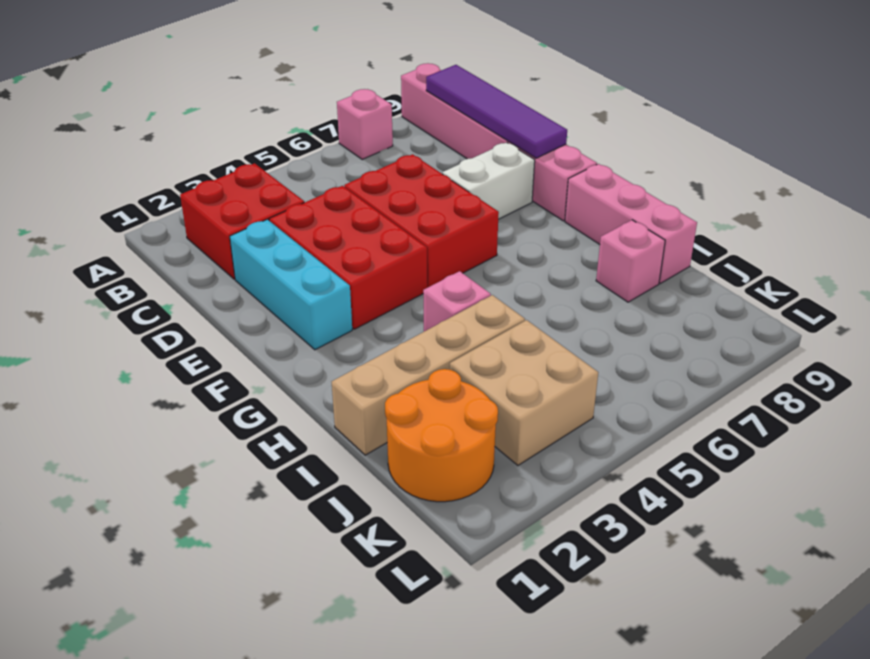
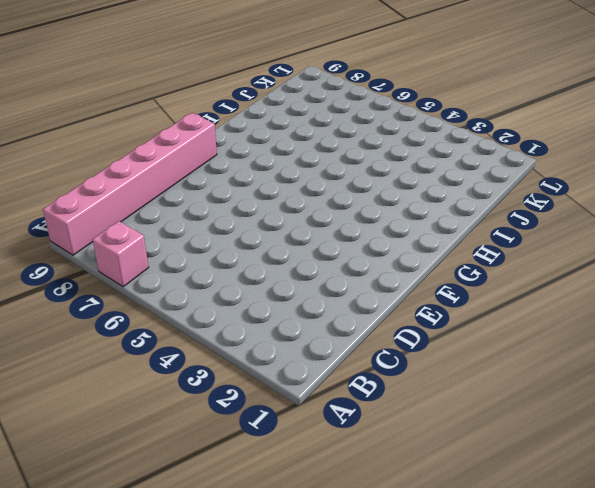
none -> red 2x2 brick [180,163,304,279]
none -> cyan 1x3 brick [230,219,352,350]
none -> red 2x3 brick [269,186,427,329]

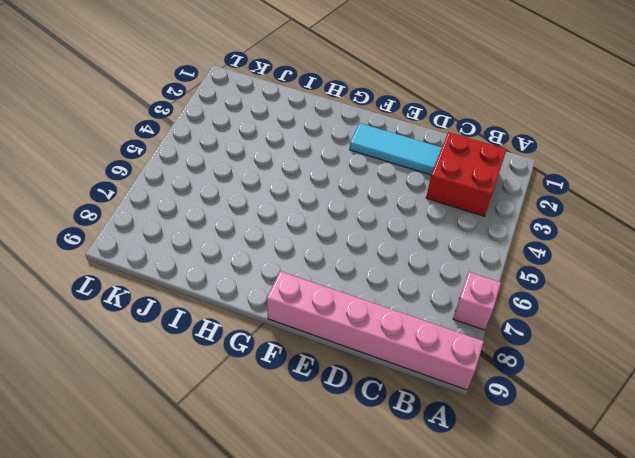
cyan 1x3 tile [350,123,442,175] -> cyan 1x3 brick [230,219,352,350]
none -> red 2x3 brick [269,186,427,329]
none -> red 2x3 brick [344,154,499,288]
none -> white 1x2 brick [442,142,535,219]

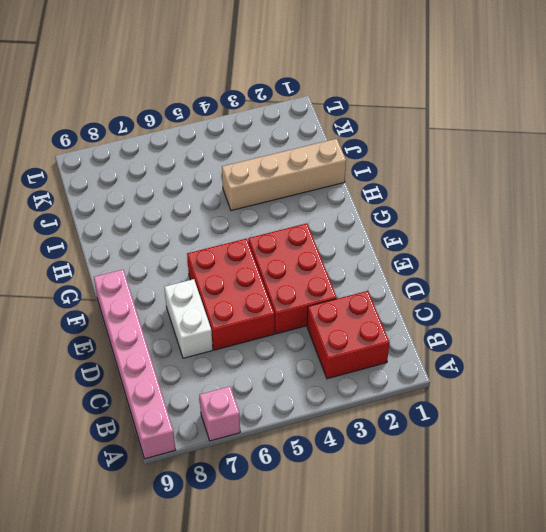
white 1x2 brick [165,279,213,358] -> white 1x2 brick turned to [442,142,535,219]
none -> cyan 1x3 brick [230,219,352,350]
none -> pink 1x3 brick [565,164,697,283]
none -> pink 1x1 brick [423,271,491,331]

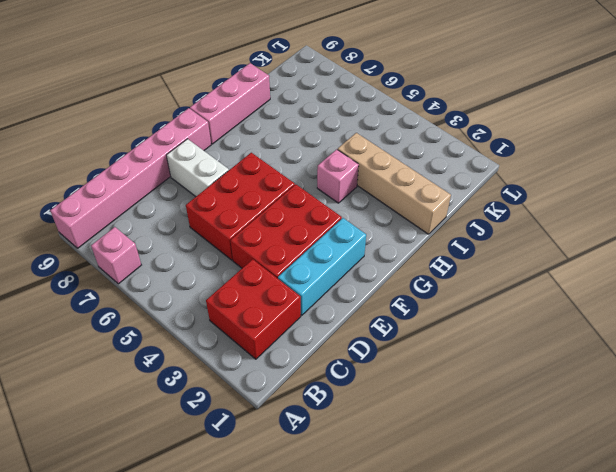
none -> pink 1x1 brick [596,220,665,302]
none -> orange 2x2 round brick [385,369,498,502]
none -> tan 2x2 brick [450,320,598,465]

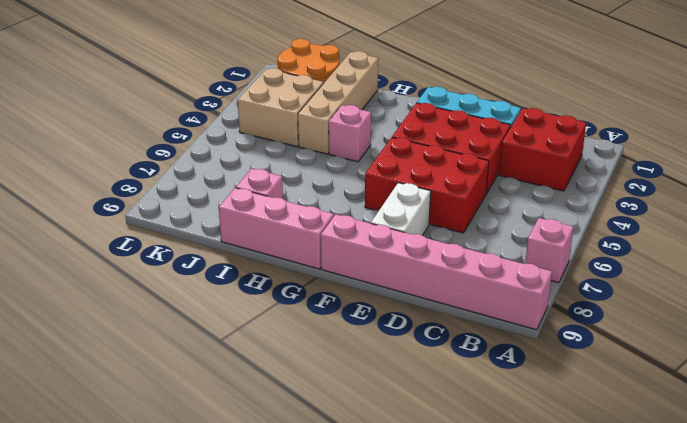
none -> purple 1x4 tile [426,65,567,158]

